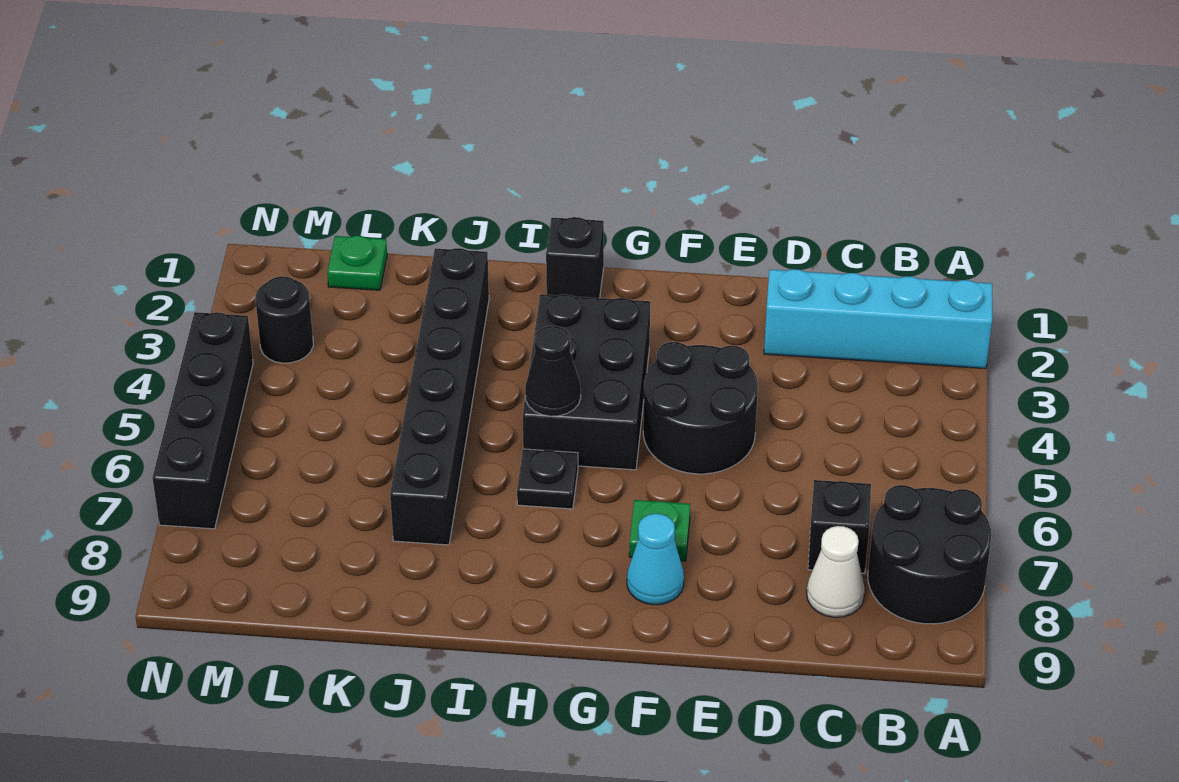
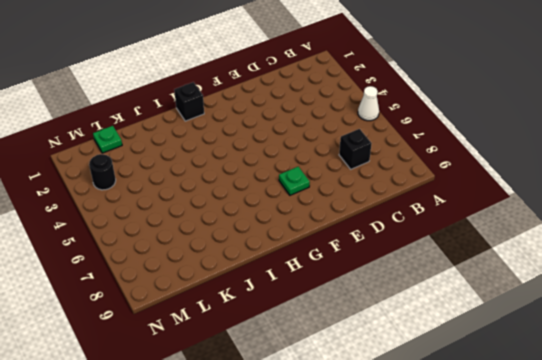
white 1x1 cone [358,86,379,121] -> white 1x1 cone moved to [807,526,865,617]
none -> cyan 1x4 brick [764,269,992,369]
none -> black 2x2 round brick [868,485,992,624]
none -> black 2x2 round brick [643,342,758,474]

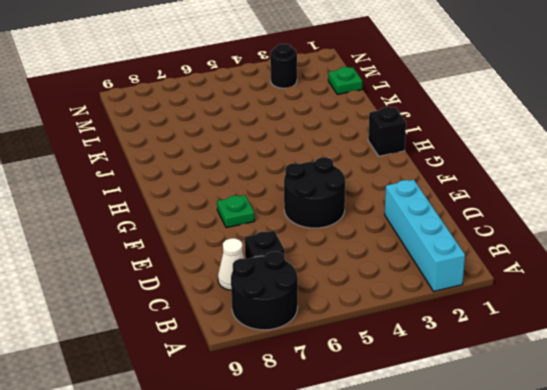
none -> cyan 1x1 cone [627,514,684,605]
none -> black 2x3 brick [522,294,650,470]
none -> black 1x1 plate [517,449,578,509]

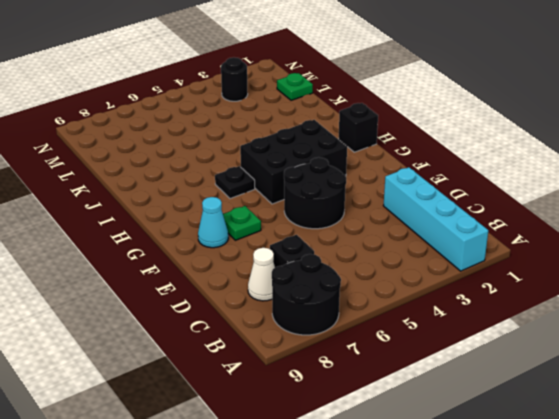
none -> black 1x6 brick [390,248,489,545]
none -> black 1x4 brick [152,312,253,529]
none -> black 1x1 cone [525,326,581,416]

